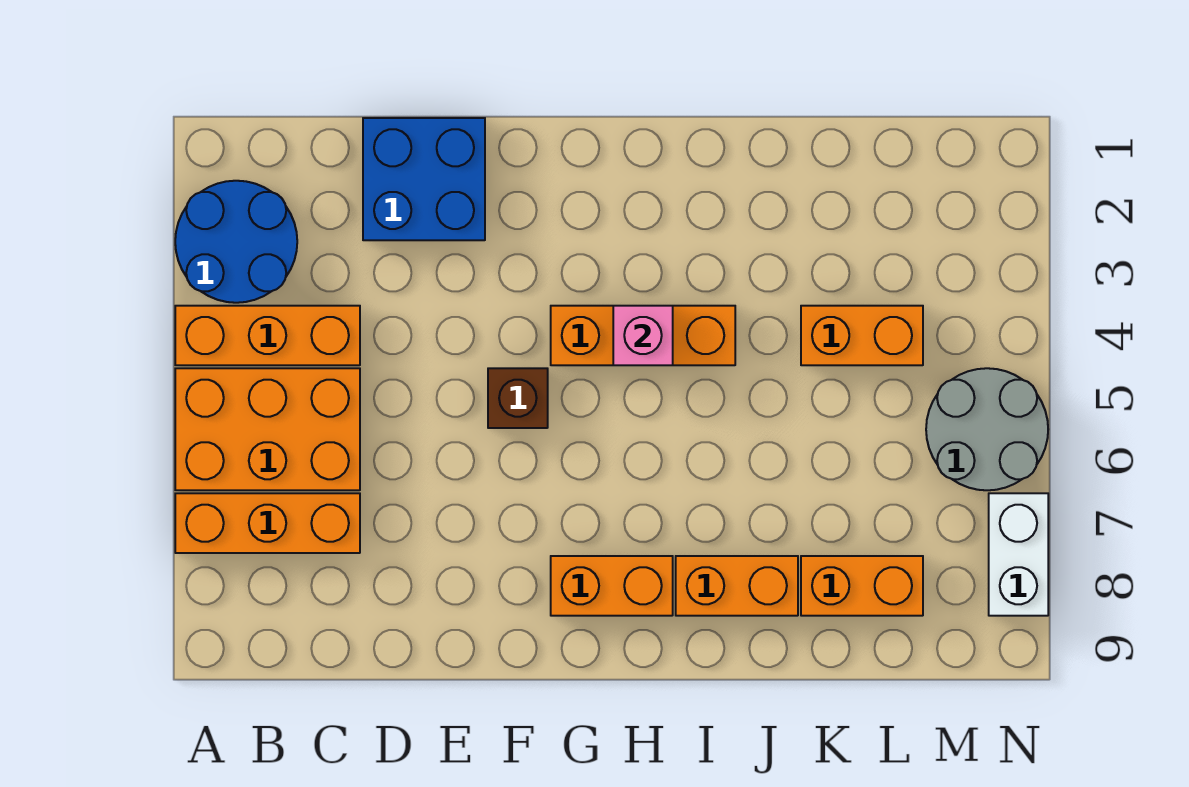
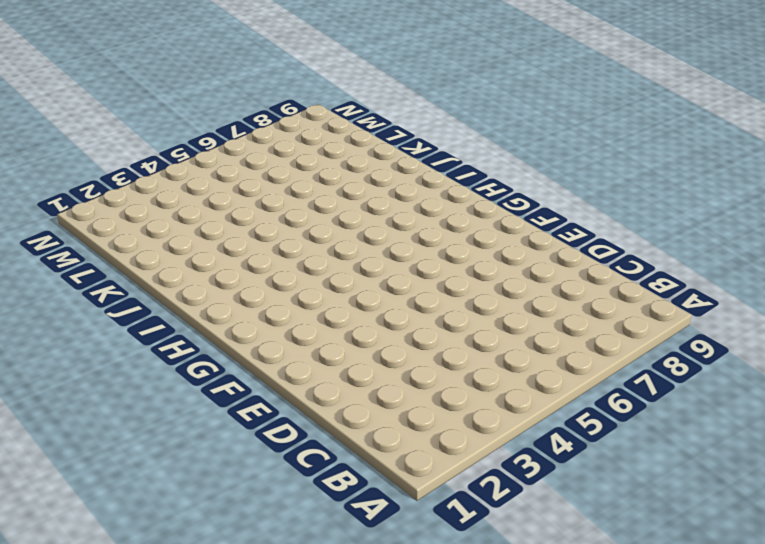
none -> blue 2x2 round brick [175,181,297,303]
none -> orange 1x3 brick [175,306,360,365]
none -> orange 2x3 brick [175,368,360,490]

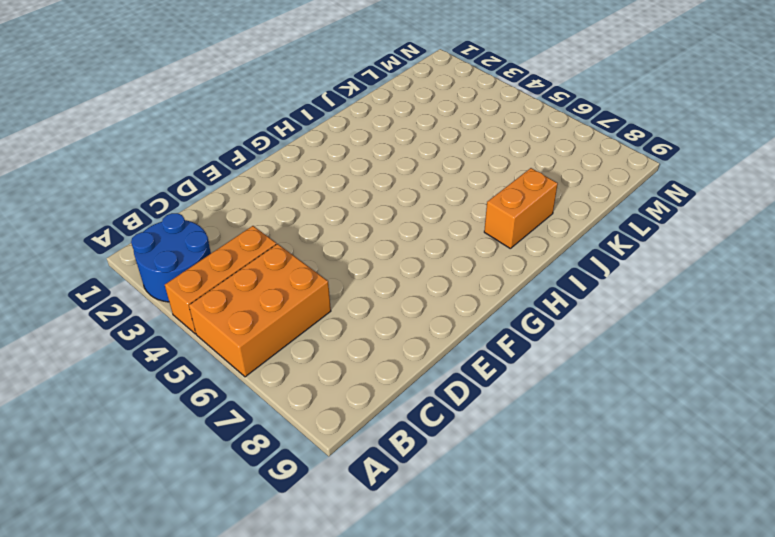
none -> orange 1x3 brick [175,493,360,553]
none -> blue 2x2 brick [363,118,485,240]
none -> brown 1x1 brick [488,368,548,428]

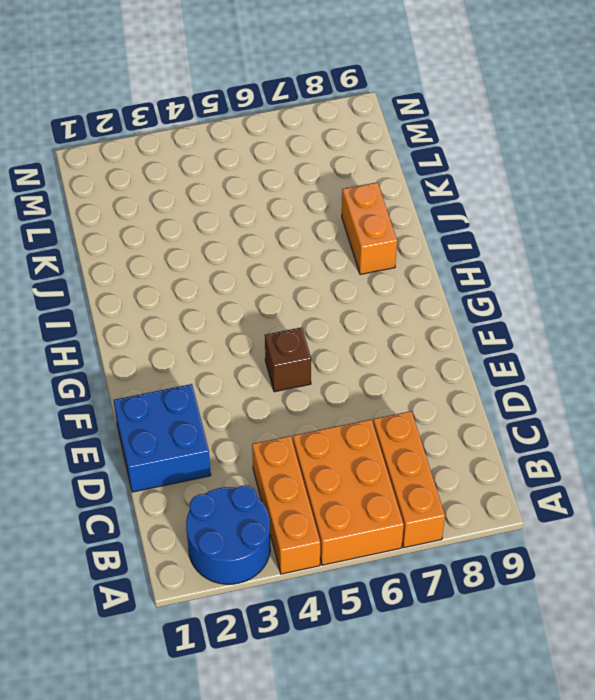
none -> orange 1x3 brick [551,306,735,365]
none -> orange 1x2 brick [551,556,673,616]
none -> orange 1x2 brick [801,306,923,365]

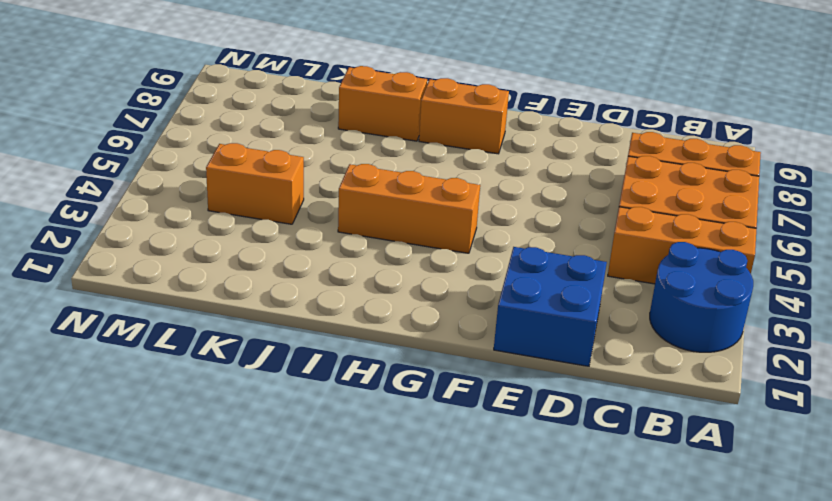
none -> brown 1x1 brick [488,368,548,428]
none -> orange 1x2 brick [801,556,923,616]
none -> grey 2x2 round brick [926,368,1048,490]

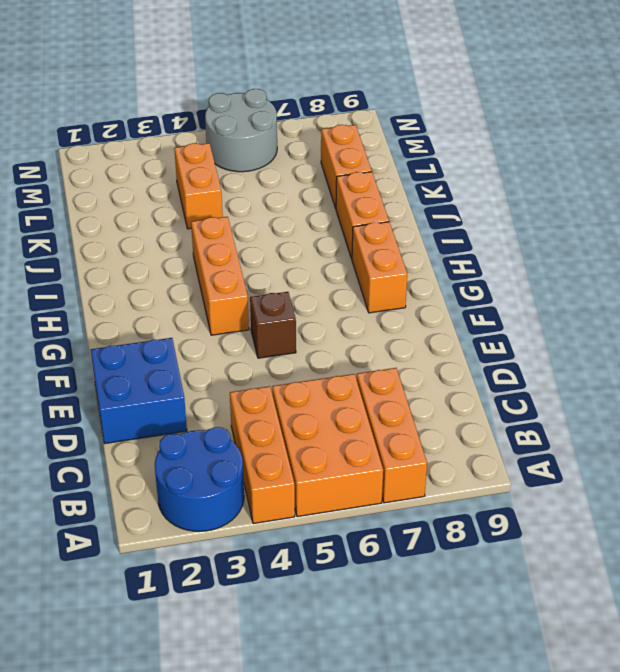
none -> white 1x2 brick [989,493,1048,616]
none -> pink 1x1 brick [613,306,673,365]

